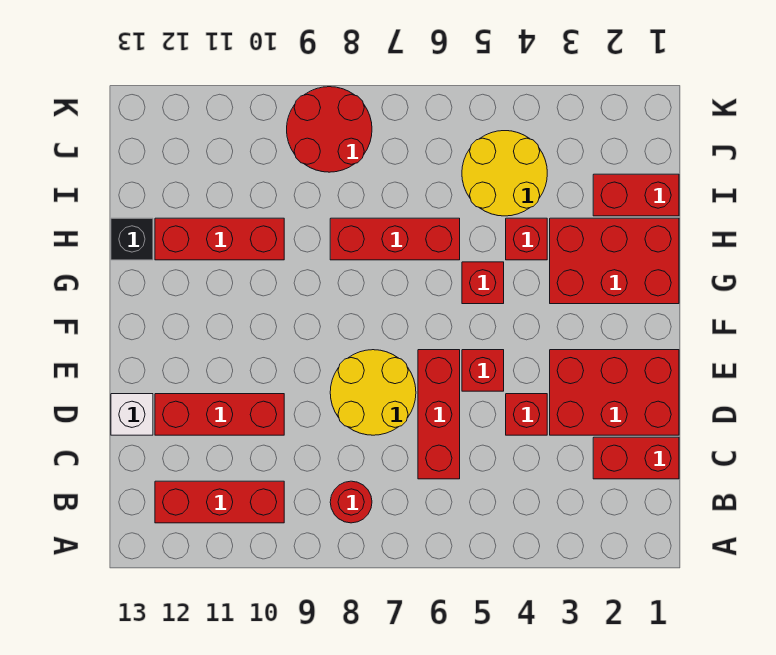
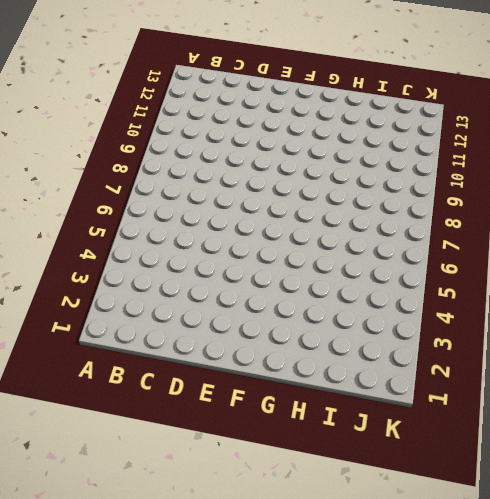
none -> red 1x1 round brick [330,481,372,523]
none -> red 1x3 brick [155,481,284,523]
none -> red 1x2 brick [593,437,679,479]

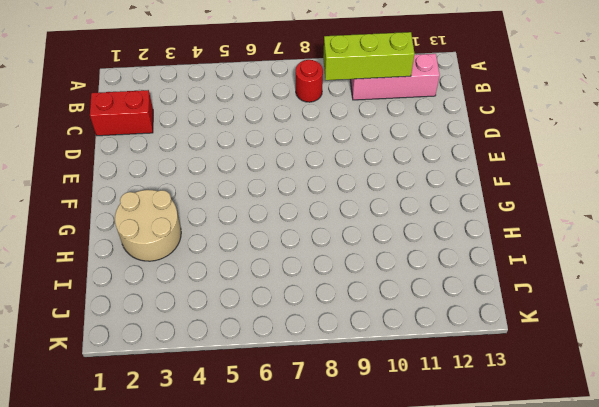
lime 1x3 brick [323,32,415,80] -> none
pink 1x3 brick [350,54,440,100] -> red 1x3 brick [155,481,284,523]
tan 2x2 round brick [115,190,181,261] -> red 2x3 brick [550,218,679,304]
none -> red 1x3 brick [418,350,460,479]
none -> red 2x3 brick [550,350,679,435]
none -> red 1x1 brick [506,394,547,435]

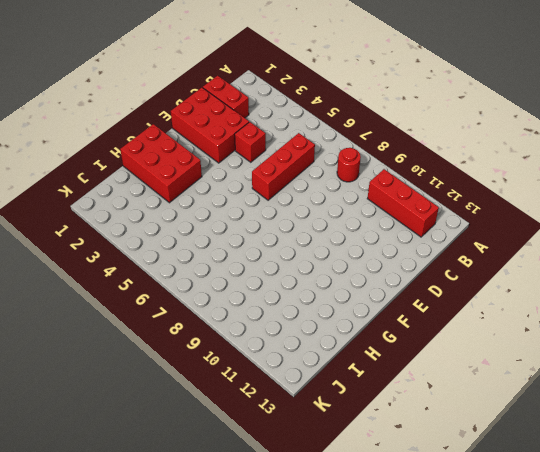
none -> yellow 2x2 round brick [330,350,416,435]
none -> red 1x3 brick [155,394,284,435]
none -> white 1x1 brick [111,394,153,435]

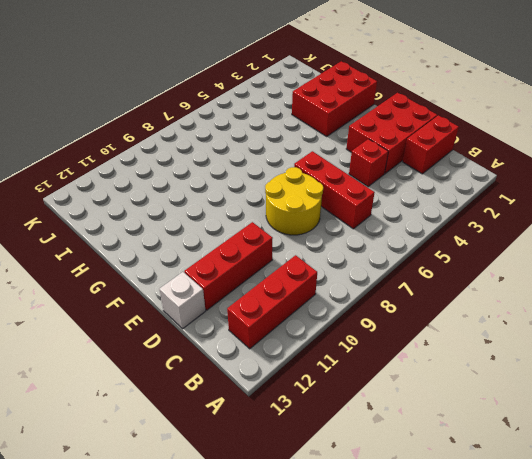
none -> red 1x1 round brick [330,481,372,523]
none -> red 1x1 brick [462,350,504,391]
none -> red 1x1 brick [462,262,504,304]

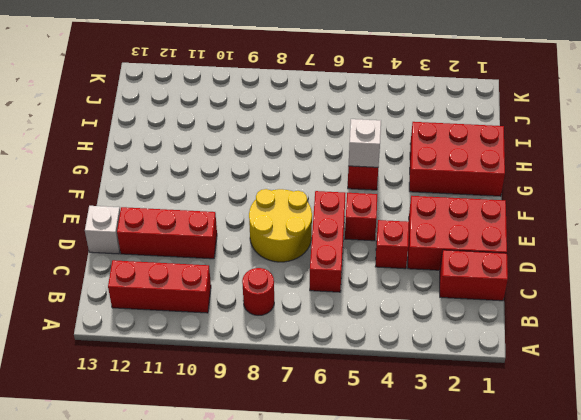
white 1x1 brick [349,119,381,167] -> none
none -> red 1x1 brick [506,218,547,260]
none -> red 1x3 brick [330,218,460,260]
none -> red 1x3 brick [155,218,284,260]

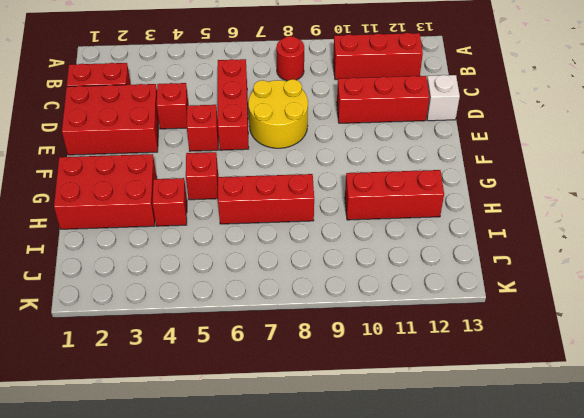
none -> black 1x1 brick [111,218,153,260]
none -> red 1x2 brick [593,174,679,216]
none -> yellow 2x2 round brick [462,131,547,216]

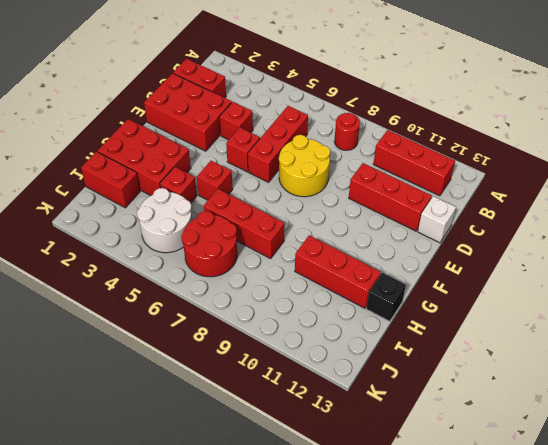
white 2x2 round brick [137,188,192,253] -> yellow 2x2 round brick [462,131,547,216]
red 2x2 round brick [181,211,237,277] -> red 2x2 round brick moved to [287,87,372,172]

